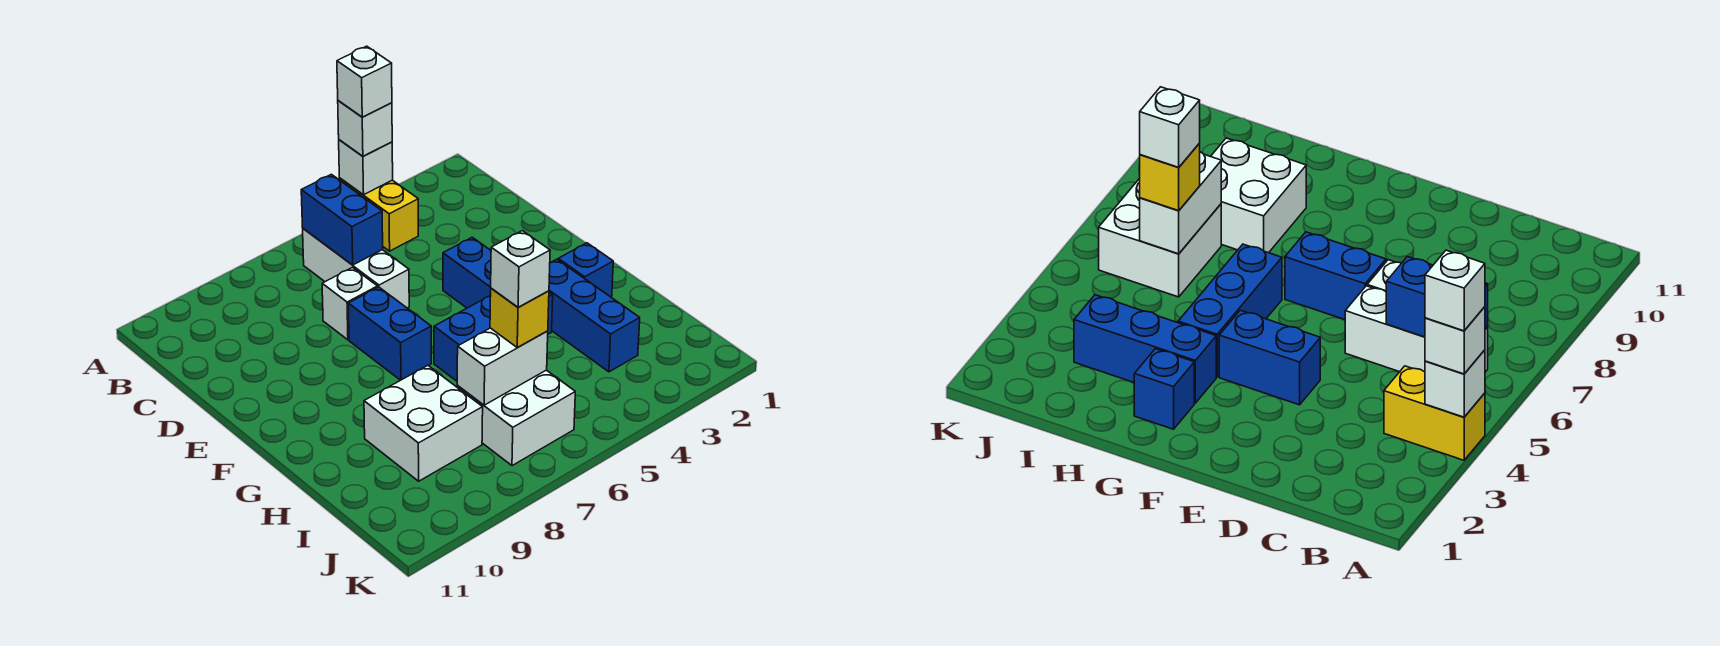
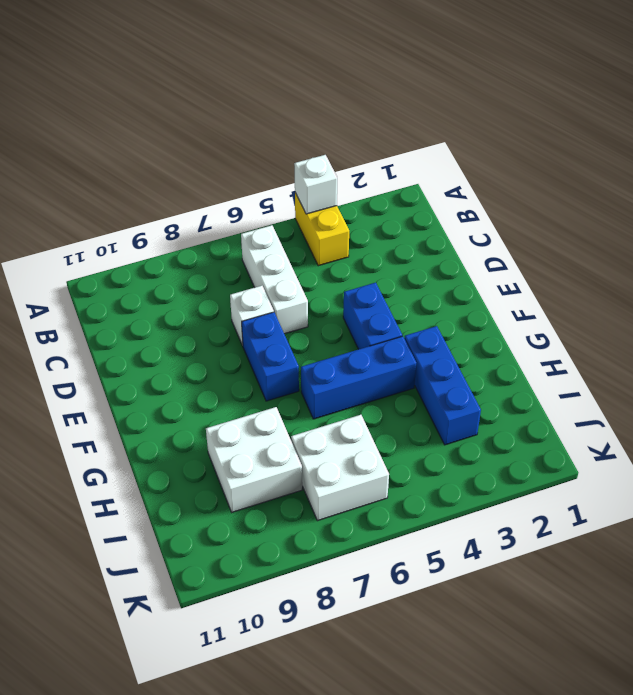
none -> blue 1x1 brick [558,243,613,298]
none -> blue 1x2 brick [301,174,383,265]
none -> white 1x2 brick [457,328,548,405]

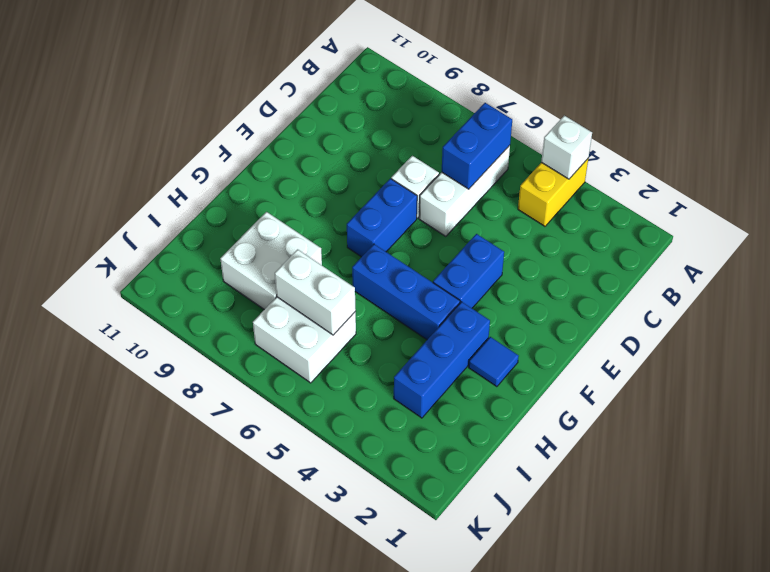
blue 1x1 tile [469,337,519,387] -> blue 1x1 brick [558,243,613,298]
none -> white 1x1 brick [338,101,392,156]
none -> yellow 1x1 brick [490,288,549,348]
none -> white 1x1 brick [337,46,392,117]

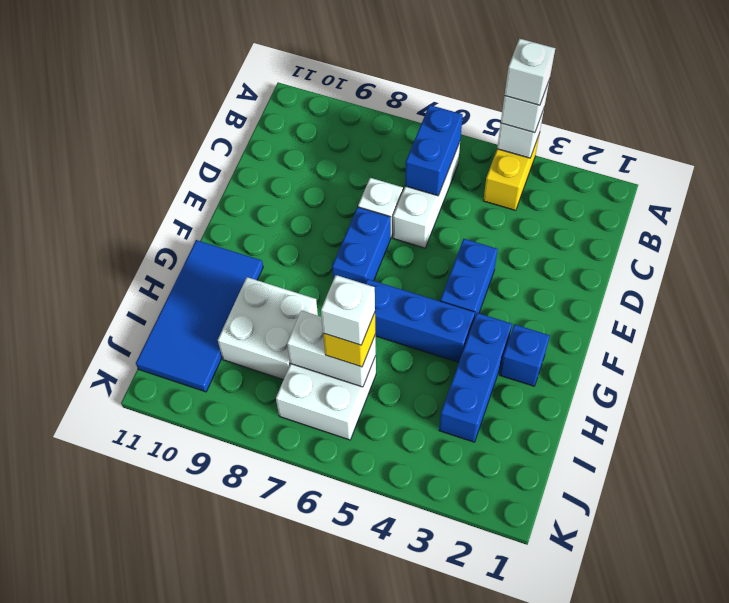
blue 2x4 tile [136,240,263,392] -> none

